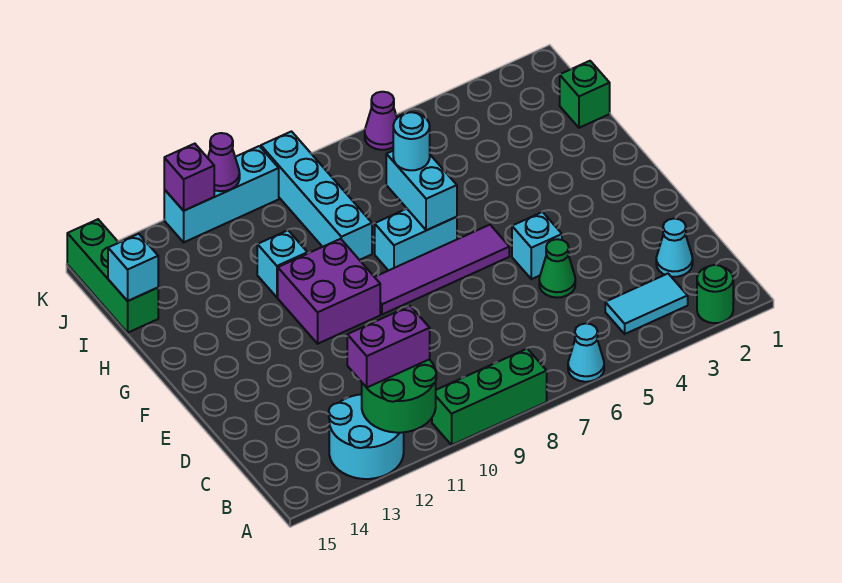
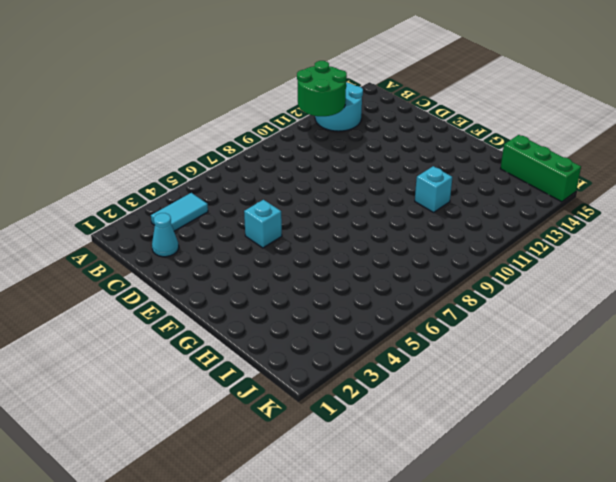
none -> green 1x1 round brick [697,265,733,323]
none -> cyan 1x1 cone [568,323,604,382]
none -> green 1x3 brick [432,349,547,445]

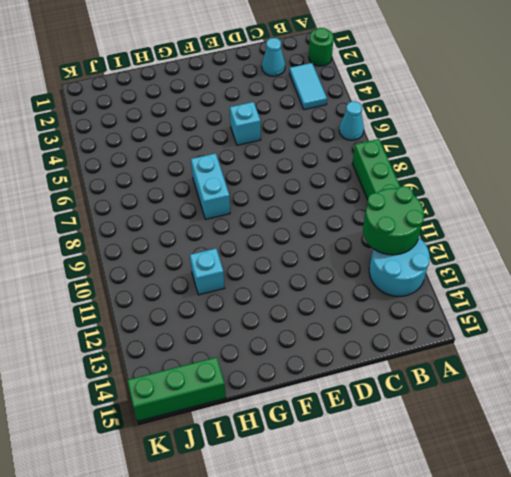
none -> green 1x1 cone [539,239,575,298]
none -> purple 1x4 tile [375,225,509,314]
none -> purple 2x2 brick [278,239,380,344]

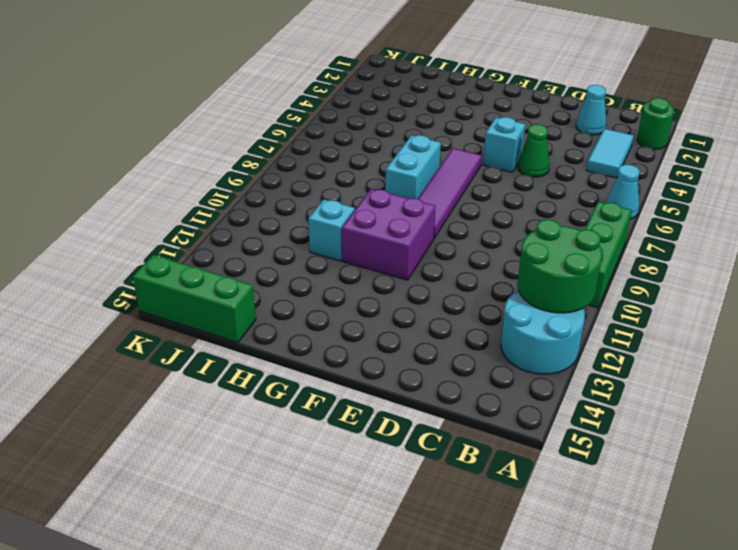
none -> cyan 1x4 brick [261,131,372,260]
none -> green 1x1 brick [560,61,610,128]
none -> purple 1x1 cone [365,92,397,150]

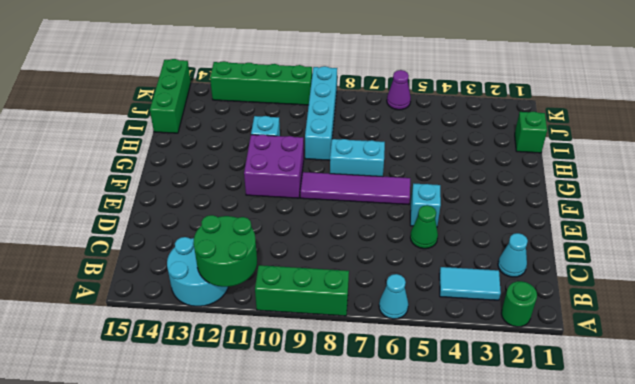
green 1x4 brick [210,61,312,105] -> cyan 1x3 brick [164,146,279,242]
none -> cyan 1x2 brick [386,151,457,230]
none -> cyan 1x1 brick [108,234,158,301]
none -> purple 1x1 cone [208,133,240,191]

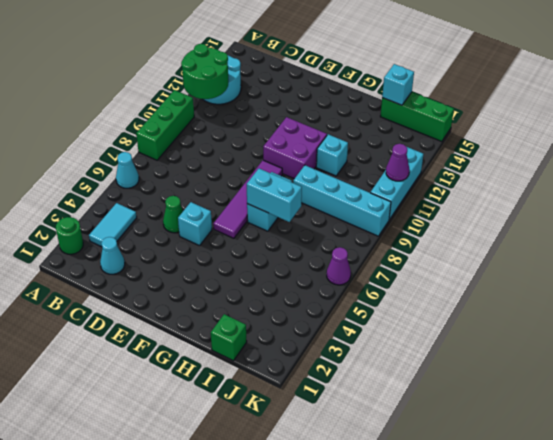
none -> purple 1x1 brick [164,144,214,211]
none -> purple 1x2 brick [347,306,430,388]
none -> cyan 1x1 round brick [393,112,430,170]

